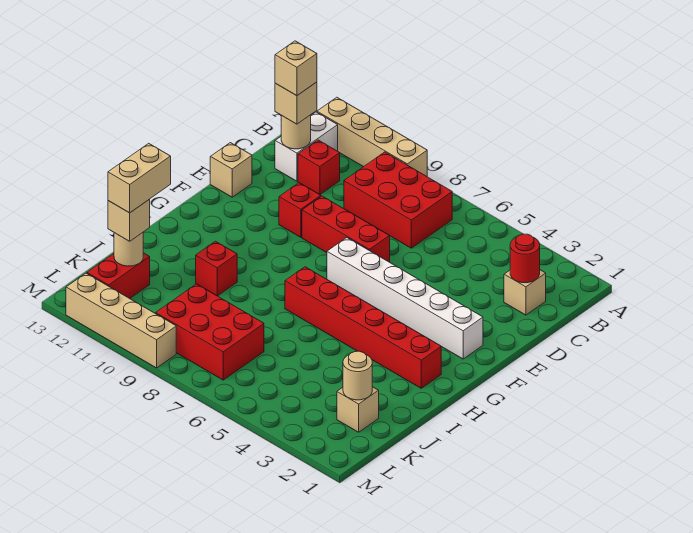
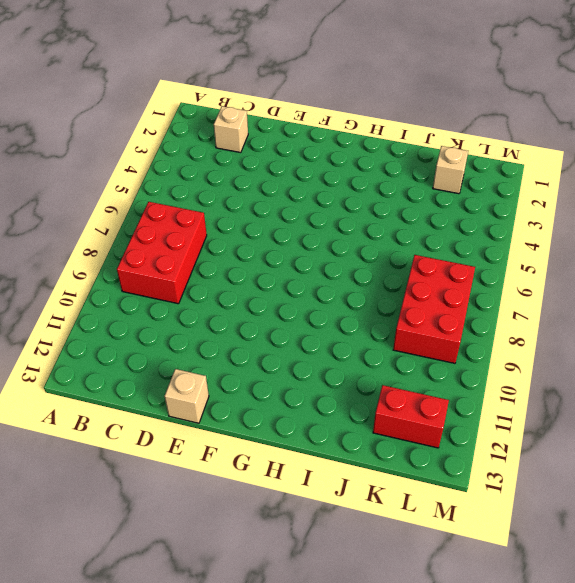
none -> tan 1x4 brick [317,97,427,176]
none -> white 1x2 brick [275,112,338,181]
none -> red 1x1 brick [298,140,340,195]

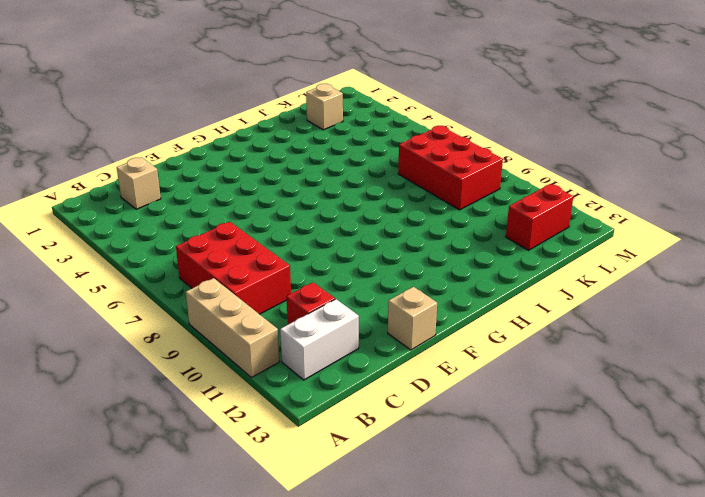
tan 1x3 brick [186,278,279,377] -> tan 1x4 brick [317,97,427,176]
none -> red 1x3 brick [302,196,390,262]
none -> red 1x1 brick [279,183,321,237]
none -> white 1x6 brick [327,238,483,359]

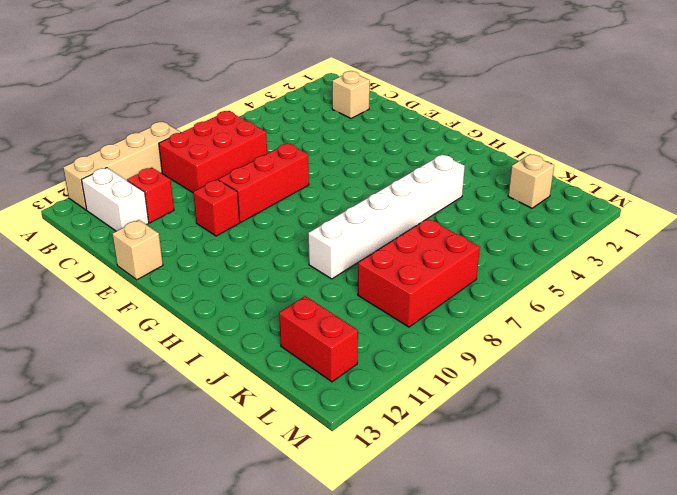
white 1x6 brick [308,154,465,279] -> white 1x6 brick moved to [327,238,483,359]
none -> red 1x6 brick [285,267,441,388]
none -> red 1x1 brick [196,241,237,296]
none -> tan 1x4 brick [66,273,176,368]

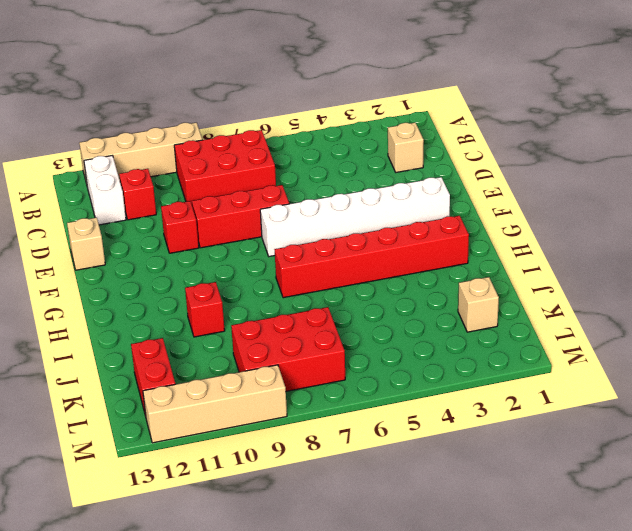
none -> red 1x1 round brick [510,234,540,283]
none -> tan 1x1 round brick [281,115,311,149]
none -> tan 1x1 round brick [343,351,372,400]

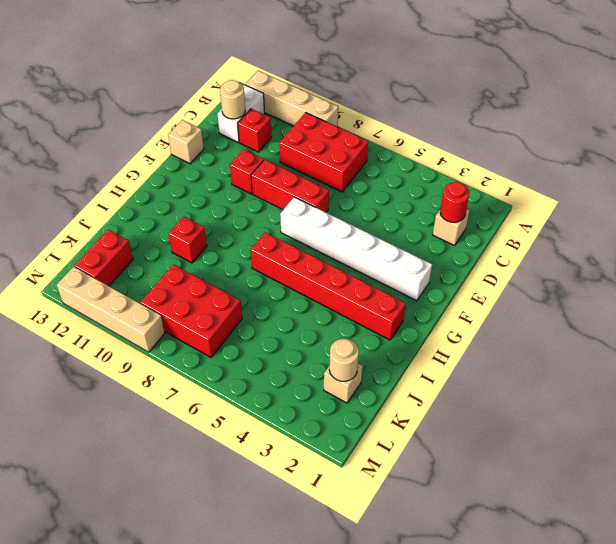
none -> tan 1x1 round brick [114,233,143,266]
none -> tan 1x1 brick [275,82,317,124]
none -> tan 1x1 brick [108,200,150,241]

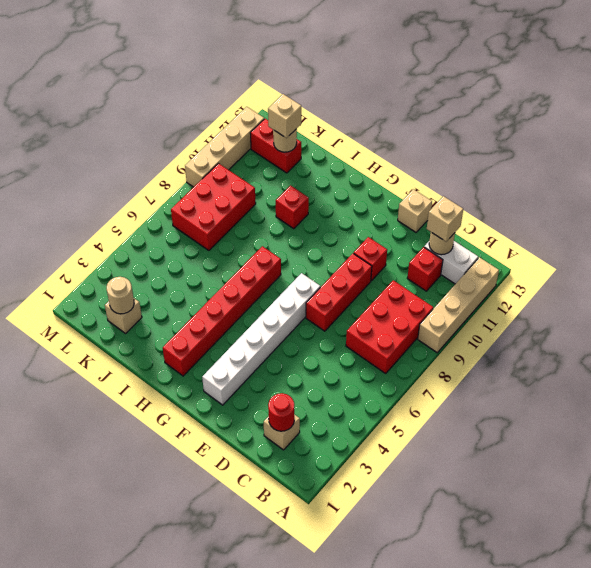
none -> tan 1x1 brick [275,41,317,96]
none -> tan 1x2 brick [108,143,171,213]

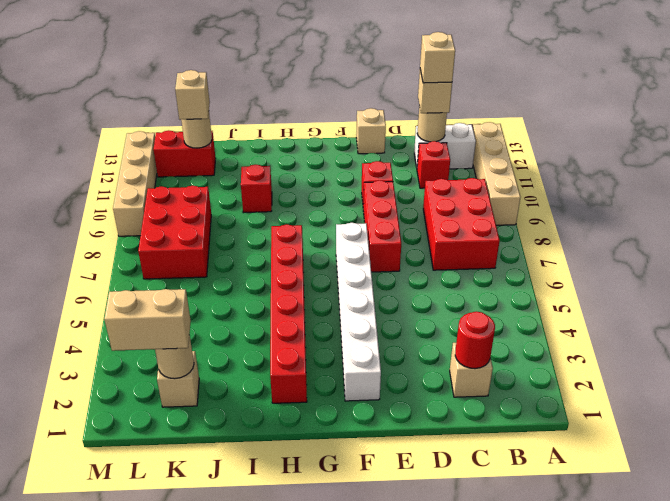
tan 1x2 brick [104,289,191,351] -> tan 1x2 brick moved to [108,143,171,213]

